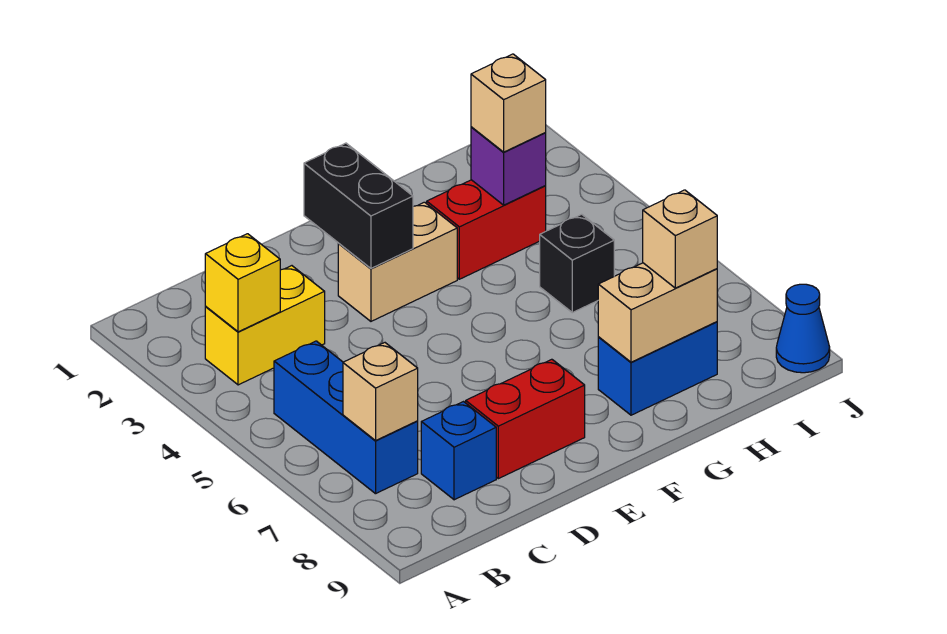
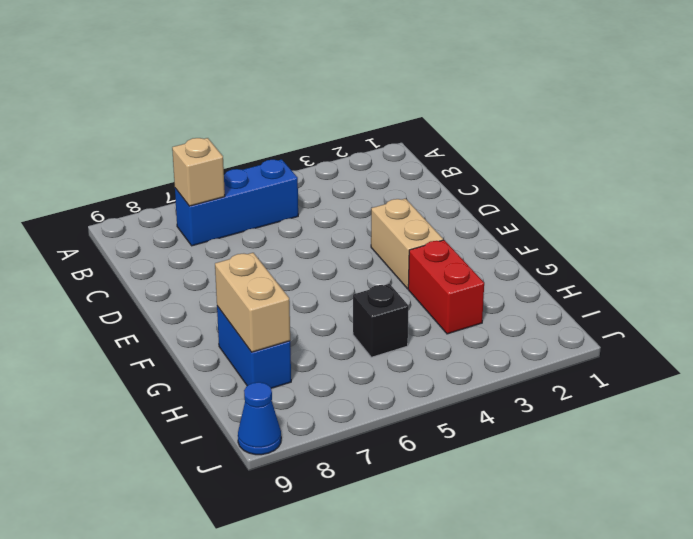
none -> yellow 1x2 brick [205,266,325,385]
none -> blue 1x1 brick [421,402,496,500]
none -> red 1x2 brick [466,359,585,479]

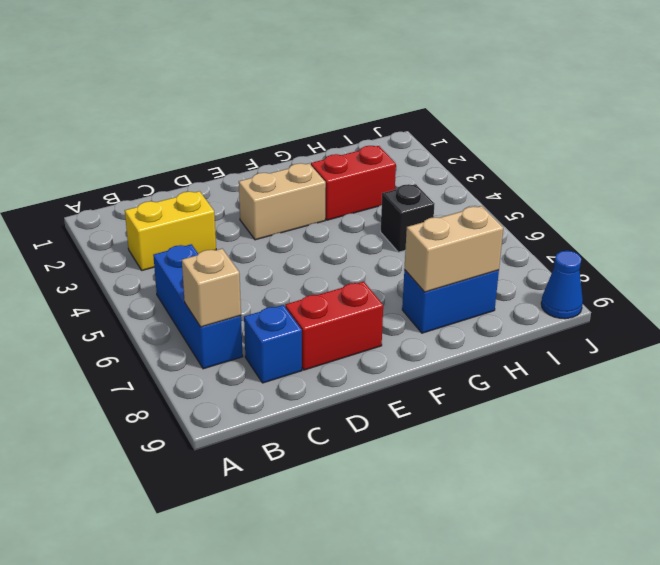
none -> yellow 1x1 brick [205,234,280,332]
none -> black 1x2 brick [304,143,413,268]
none -> purple 1x1 brick [471,127,546,205]

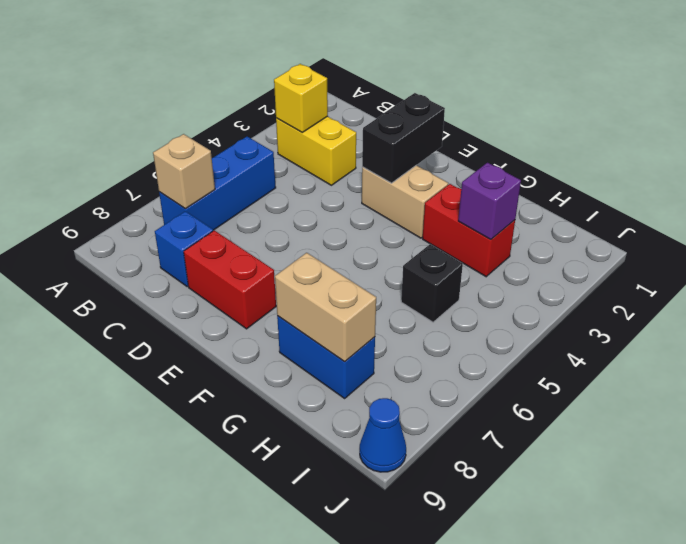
none -> tan 1x1 brick [471,54,546,152]
none -> tan 1x1 brick [643,190,717,288]

